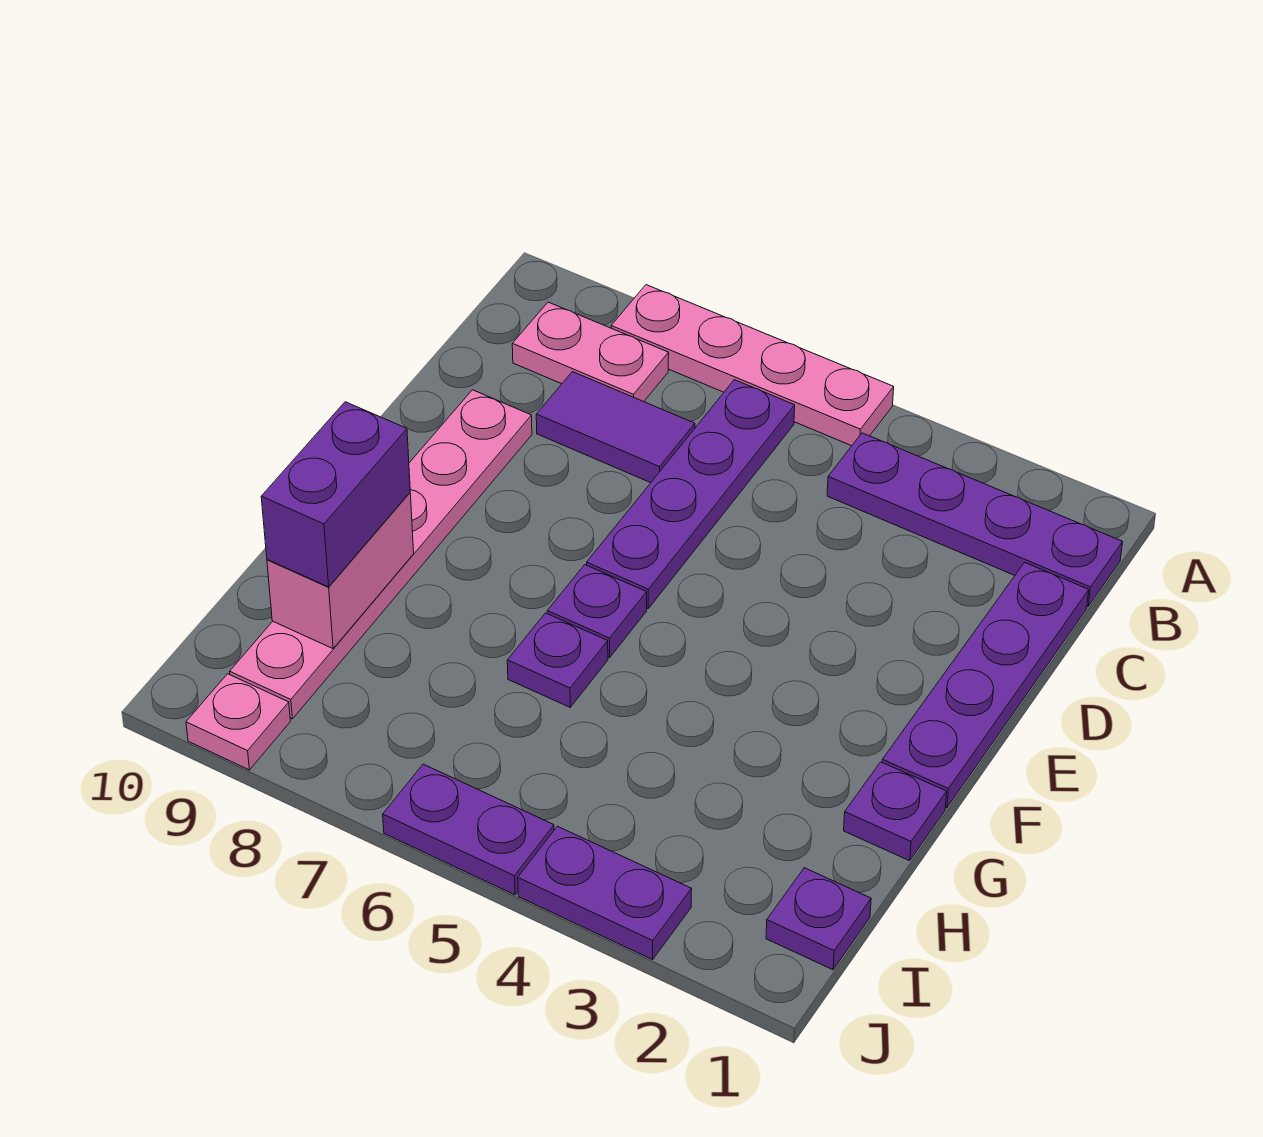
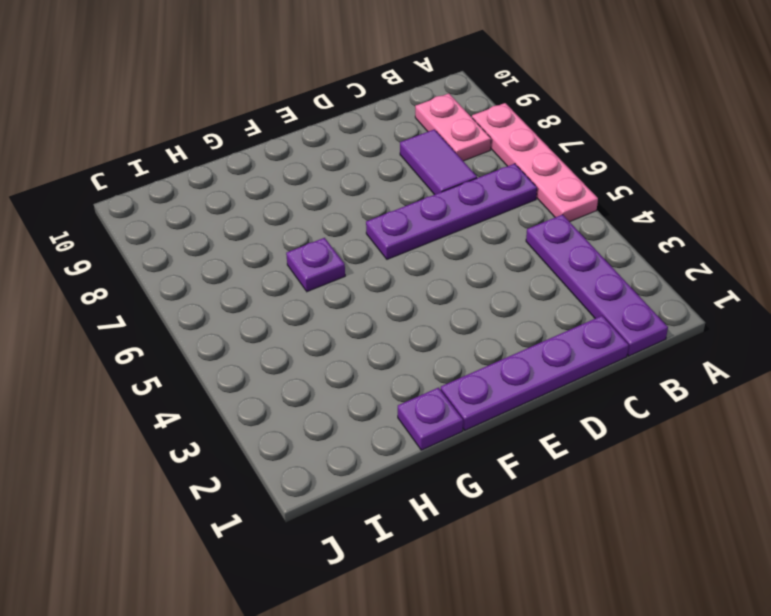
none -> pink 1x6 plate [230,390,532,719]
none -> purple 1x1 plate [547,565,647,658]
none -> purple 1x1 plate [766,868,871,970]

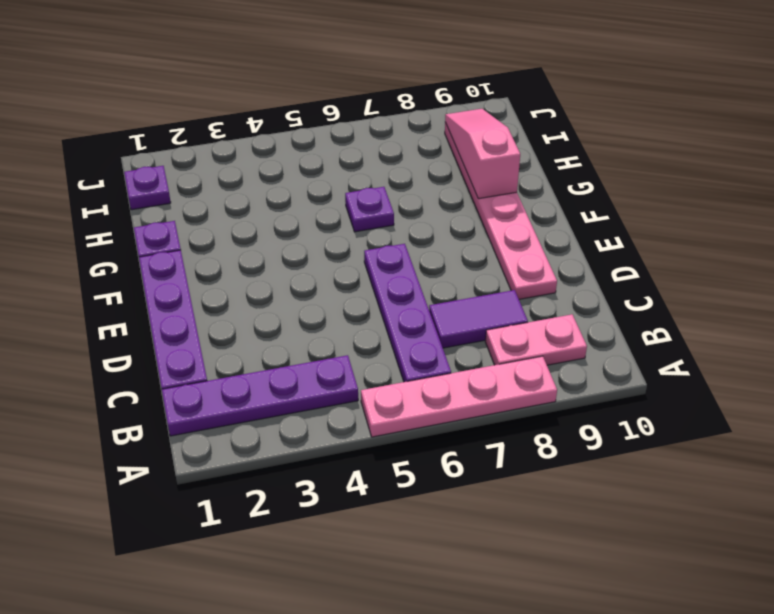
pink 1x3 slope [445,109,520,199] -> pink 1x2 brick [267,493,414,649]
none -> purple 1x1 plate [547,565,647,658]
none -> purple 1x2 plate [518,826,691,960]
none -> purple 1x2 plate [383,764,554,895]

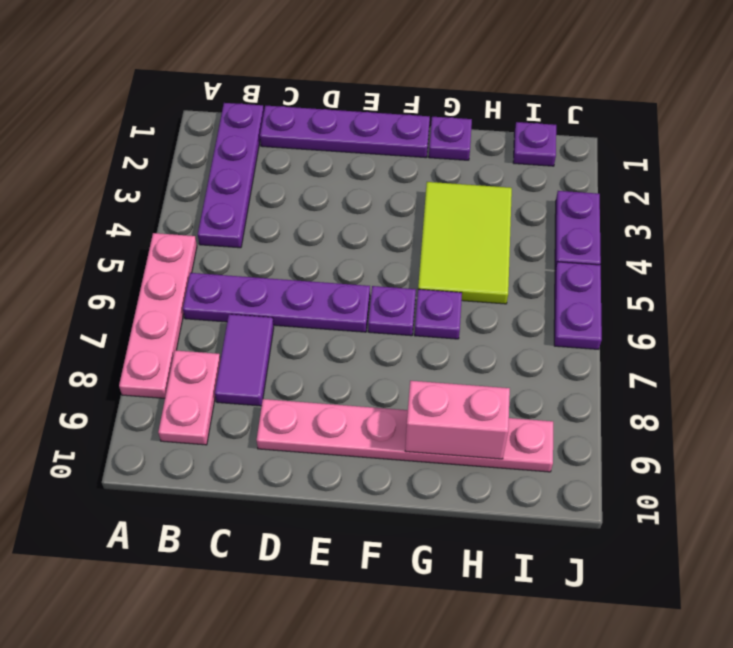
lime 2x3 tile [418,182,512,304] -> none
none -> pink 1x1 plate [186,674,290,770]
none -> purple 1x2 brick [261,402,410,587]

